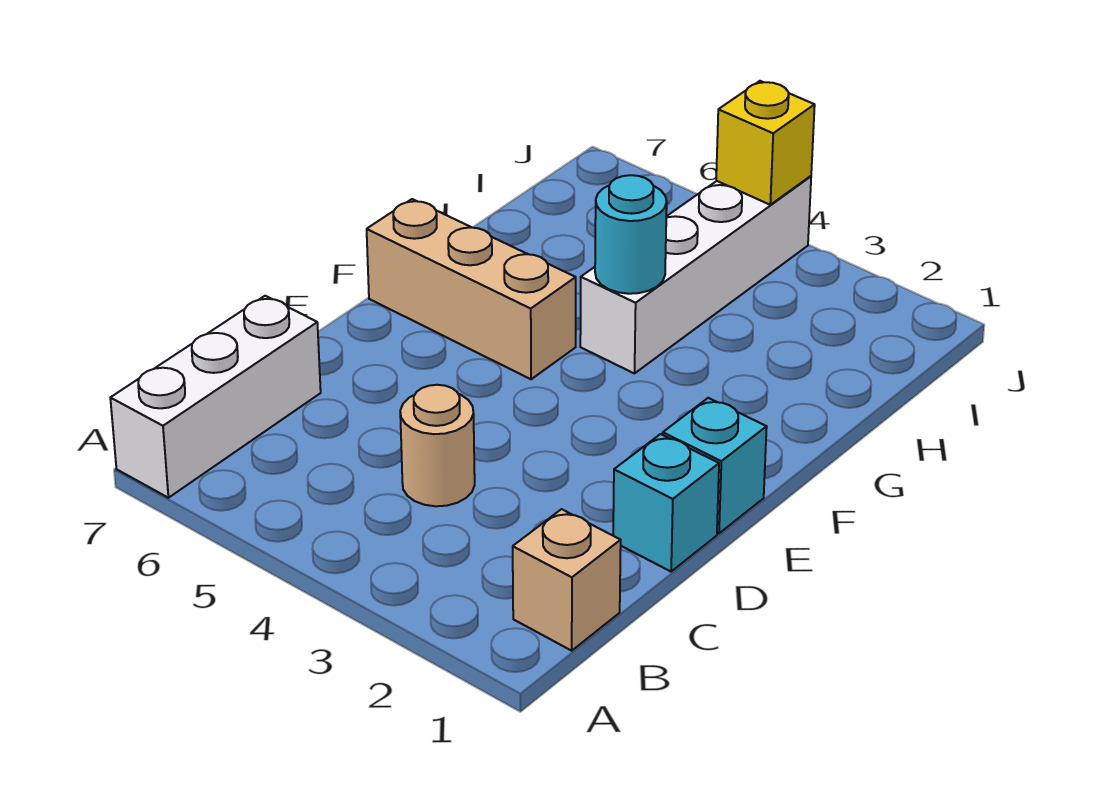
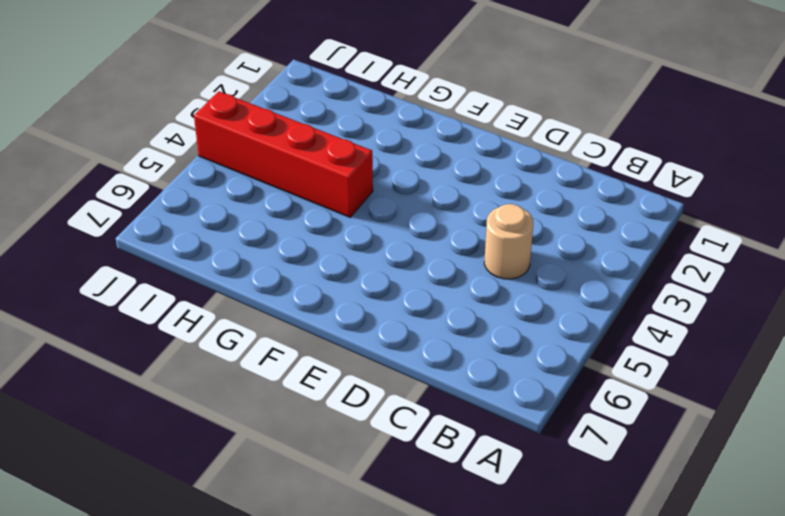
red 1x4 brick [194,91,373,217] -> white 1x4 brick [580,176,811,374]
none -> white 1x3 brick [110,296,321,498]
none -> tan 1x1 brick [513,509,621,651]

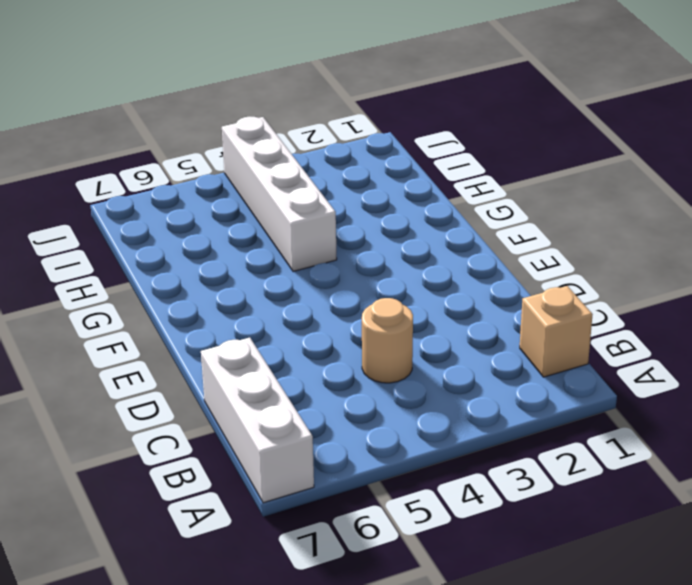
none -> cyan 1x1 brick [613,434,719,571]
none -> cyan 1x1 brick [663,398,767,533]

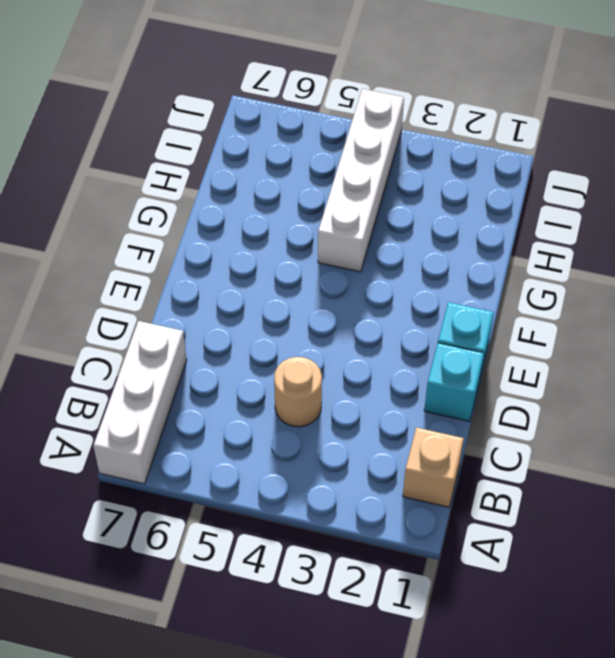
none -> tan 1x3 brick [367,199,576,379]
none -> cyan 1x1 round brick [595,175,667,294]

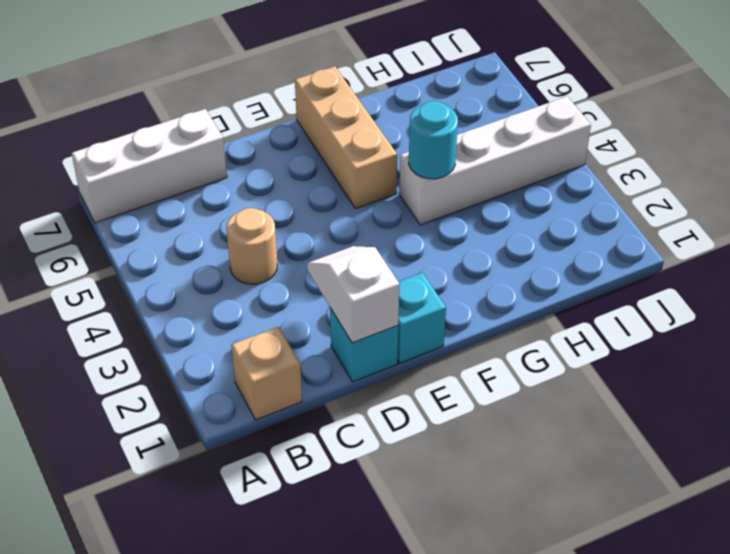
white 1x2 slope [307,246,399,343] -> none
none -> yellow 1x1 brick [716,81,815,205]

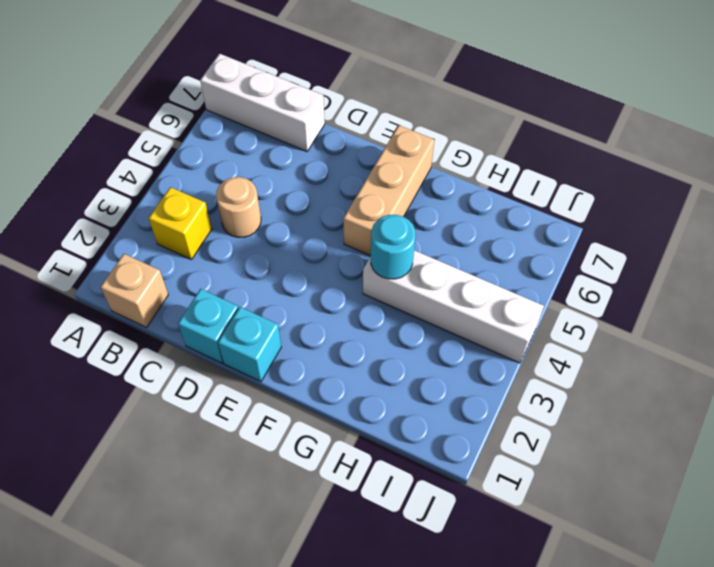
yellow 1x1 brick [149,187,212,259] -> yellow 1x1 brick moved to [716,81,815,205]

